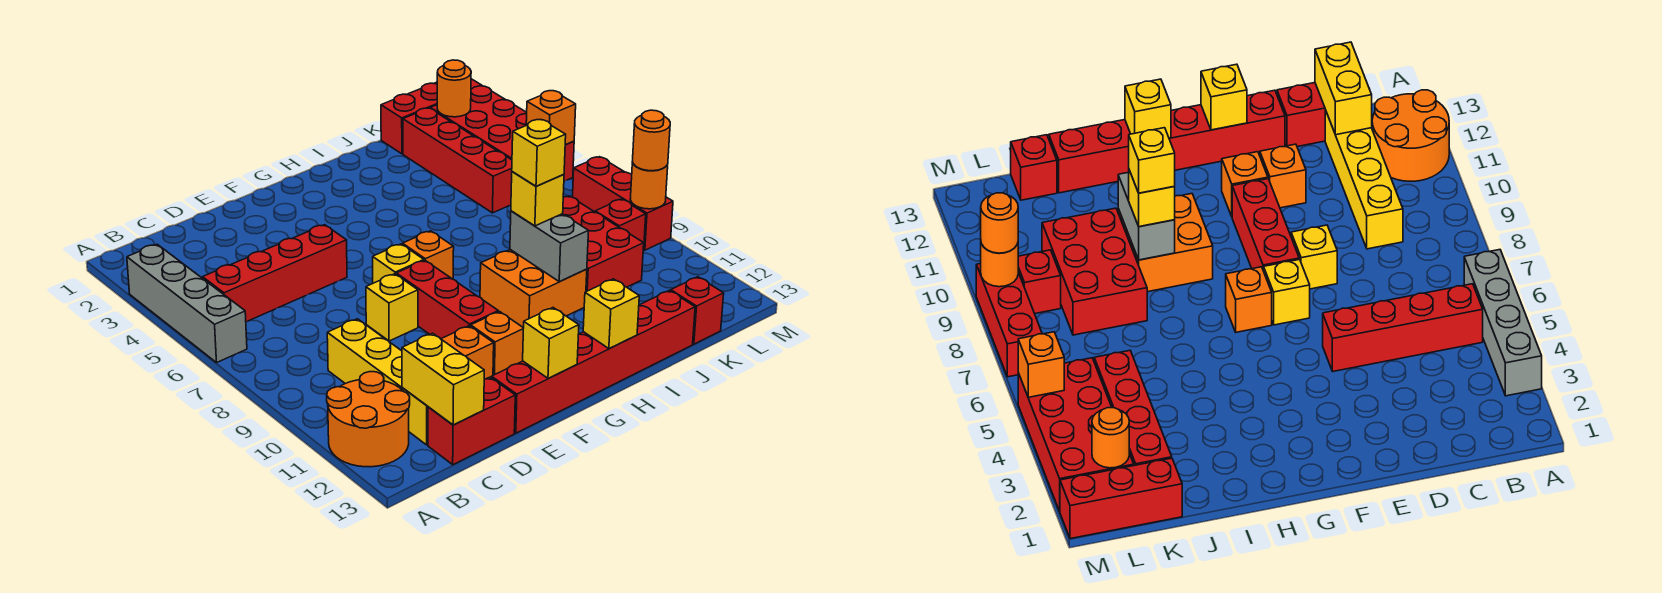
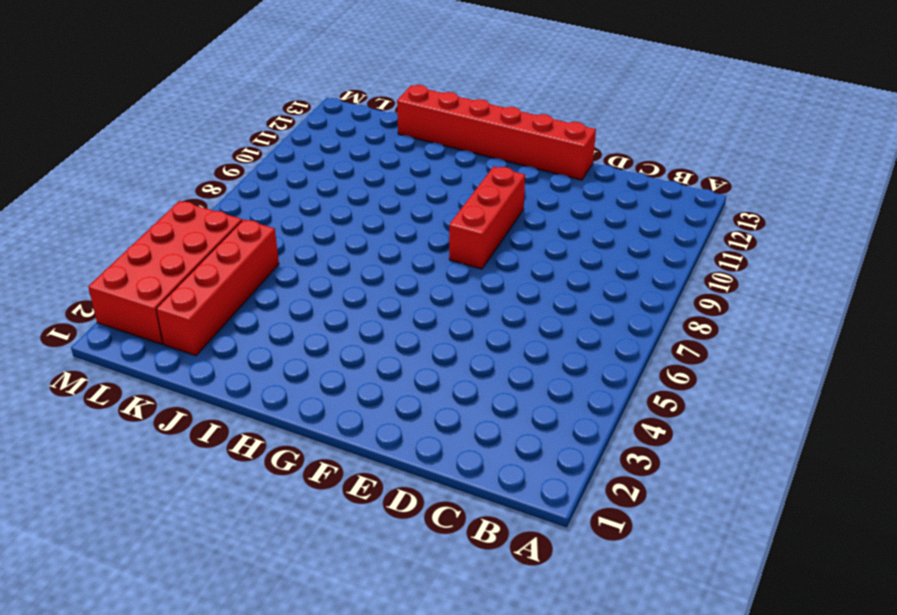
none -> grey 1x4 brick [127,244,247,363]
none -> orange 2x2 round brick [327,372,410,467]
none -> red 1x4 brick [203,225,347,322]
none -> yellow 1x4 brick [327,319,428,445]

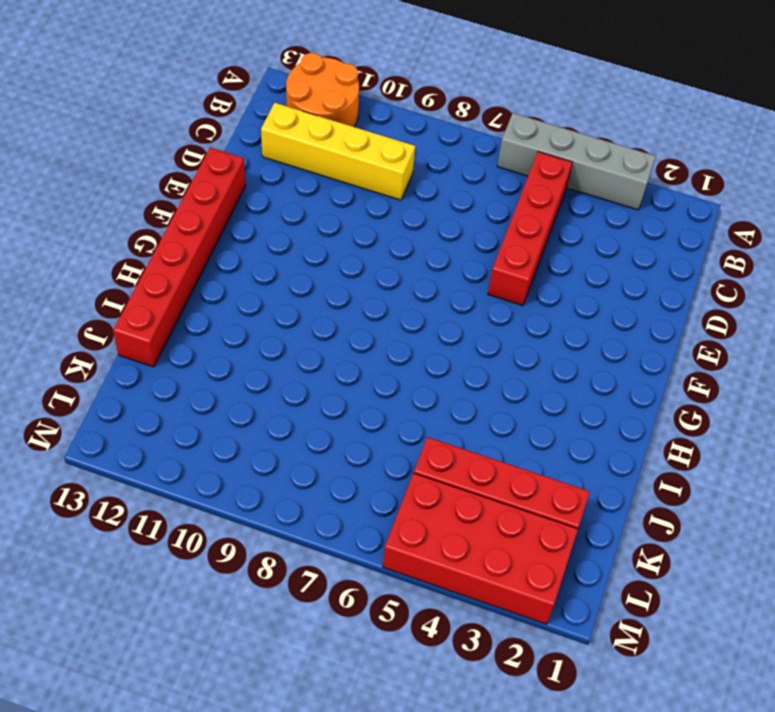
none -> red 1x2 brick [428,377,515,465]
none -> yellow 1x1 brick [366,274,418,341]
none -> orange 1x1 brick [442,326,494,379]
none -> yellow 1x1 brick [373,244,424,283]

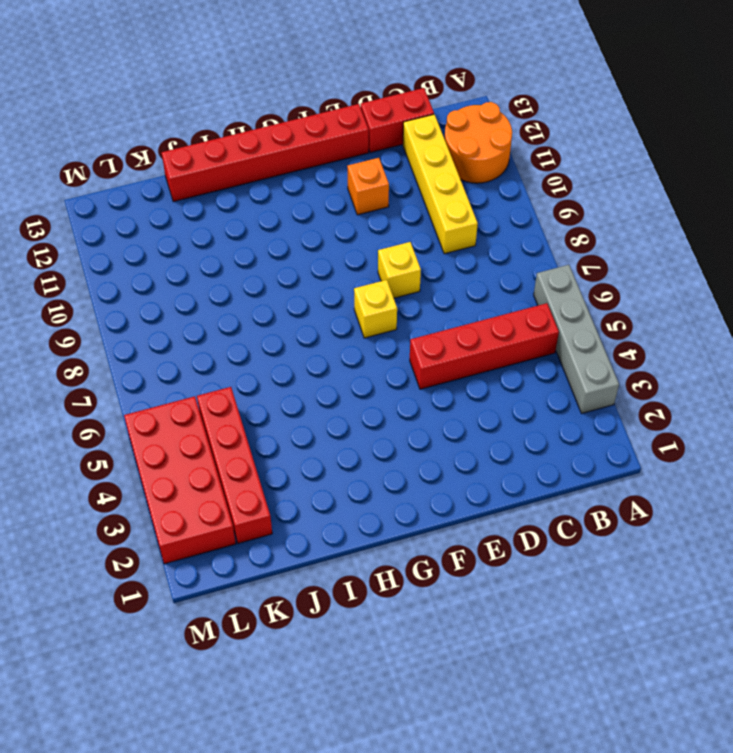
none -> red 1x3 brick [396,260,498,339]
none -> orange 1x1 brick [471,312,524,375]
none -> orange 1x1 brick [403,231,454,279]
none -> orange 2x2 brick [480,250,587,328]

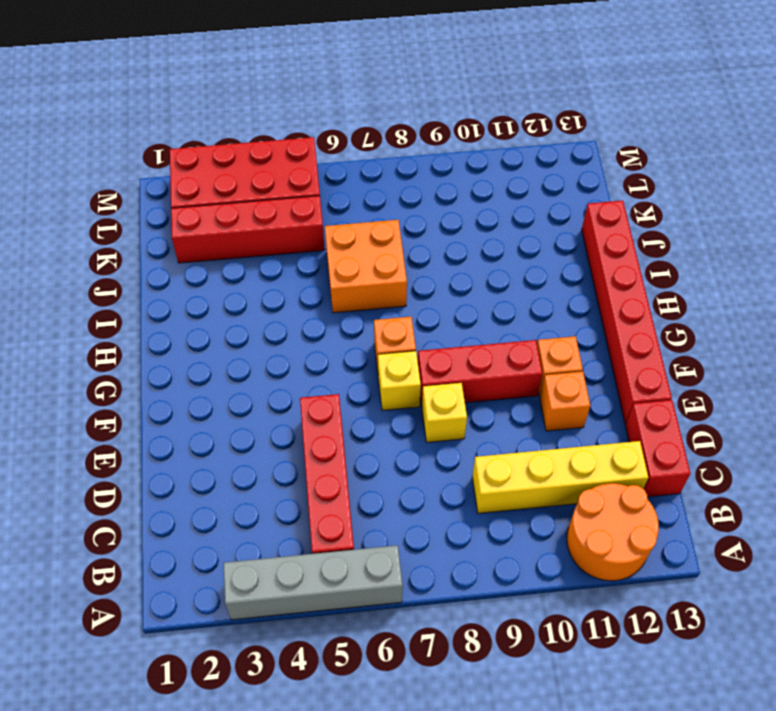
orange 2x2 brick [325,220,407,313] -> orange 2x2 brick moved to [480,250,587,328]
none -> red 2x3 brick [563,196,644,292]
none -> red 1x3 brick [381,79,482,154]
none -> red 1x1 brick [671,277,724,344]
none -> red 1x1 brick [595,199,646,251]

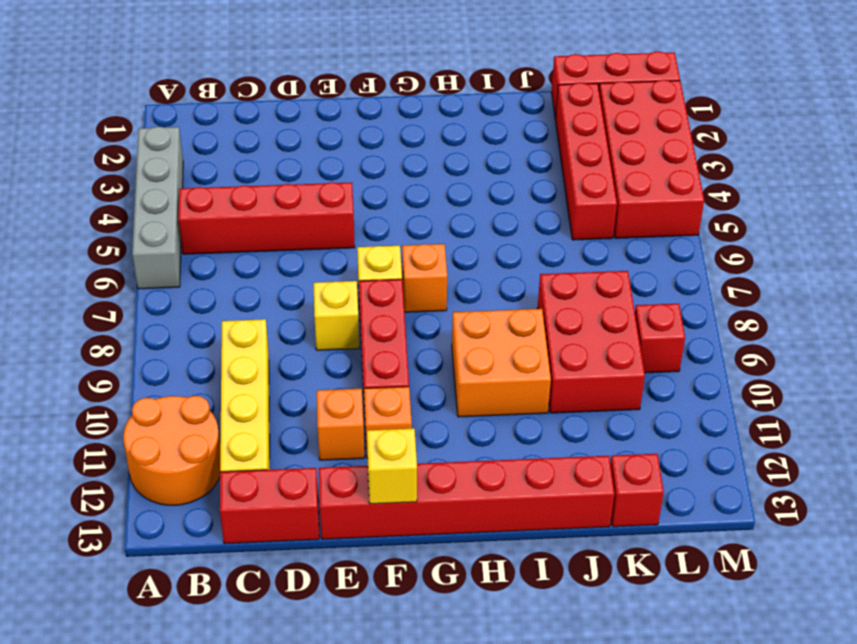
none -> red 1x3 brick [573,157,673,250]
none -> yellow 1x2 brick [402,333,484,425]
none -> yellow 1x1 brick [583,279,639,349]
none -> grey 1x2 brick [510,211,589,281]

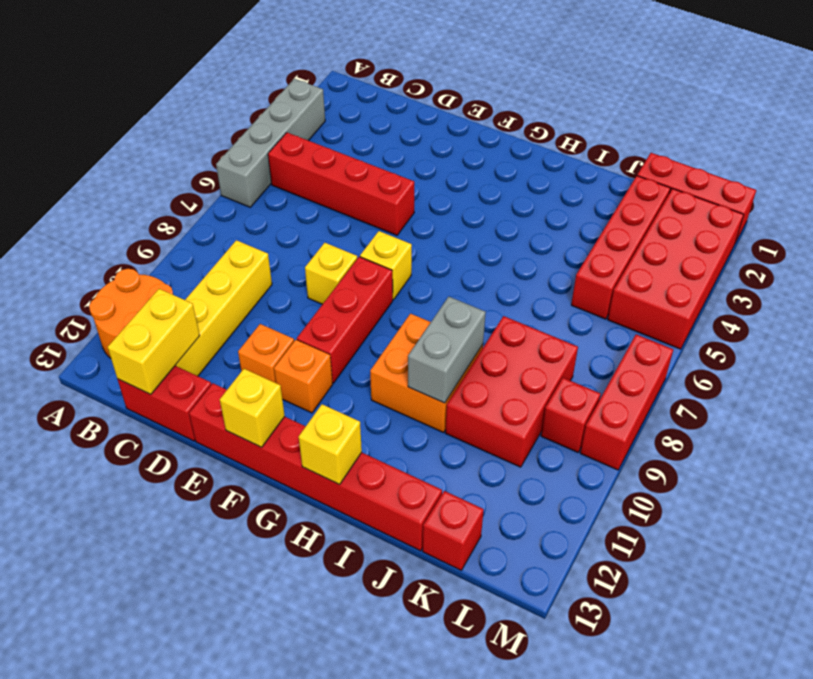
none -> orange 1x1 brick [403,231,454,279]
none -> orange 1x1 round brick [437,60,471,117]
none -> orange 1x1 brick [526,91,576,145]
none -> orange 1x1 round brick [630,163,668,209]

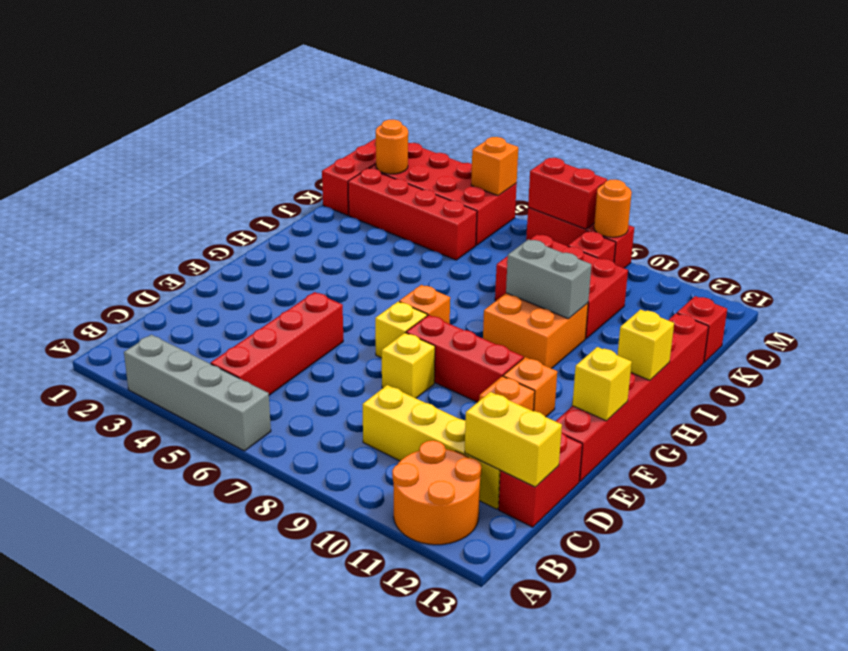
red 1x2 brick [528,158,607,229] -> none
none -> yellow 1x1 brick [511,172,564,226]
none -> orange 1x1 round brick [632,110,670,171]
none -> yellow 1x1 brick [512,120,566,186]

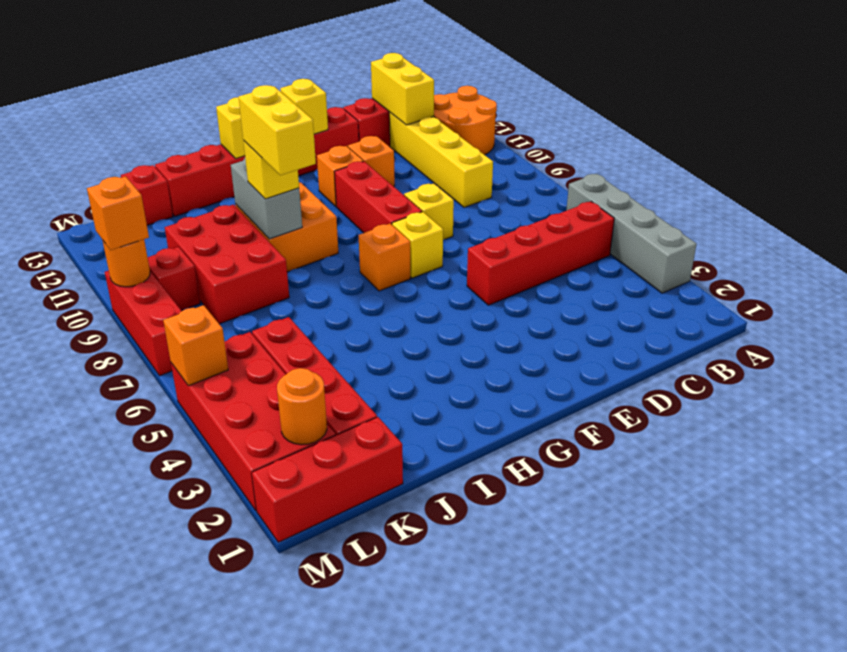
yellow 1x2 brick [239,85,316,175] -> yellow 1x1 brick [512,120,566,186]
orange 1x1 brick [87,176,149,250] -> orange 1x1 round brick [632,110,670,171]

